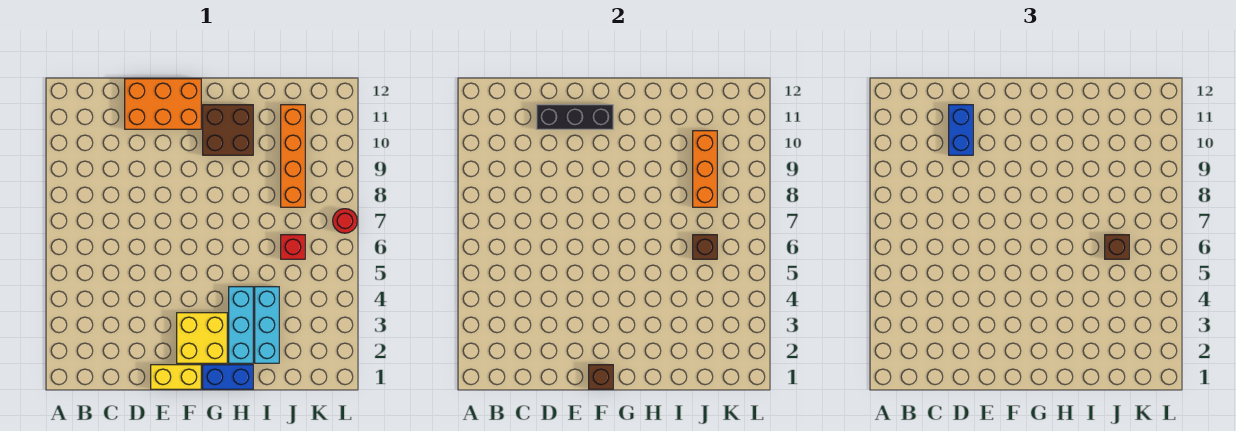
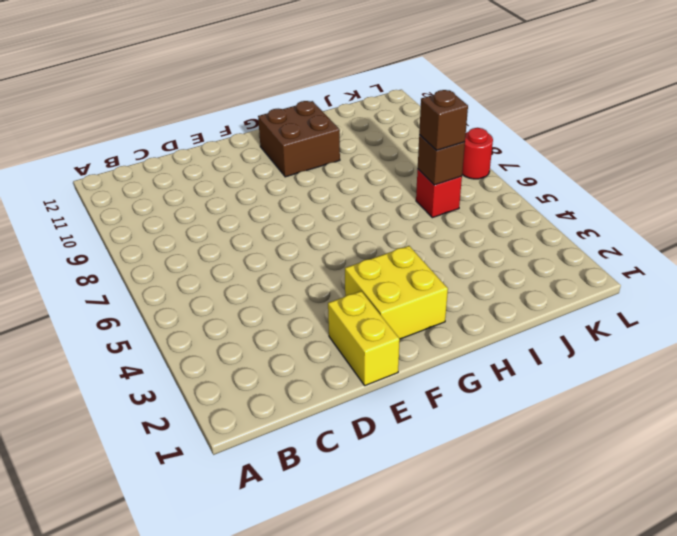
yellow 1x2 brick [328,291,400,386] -> yellow 1x2 brick turned to [151,365,201,389]
none -> orange 2x3 brick [125,79,201,129]
none -> blue 1x2 brick [203,365,253,389]
none -> cyan 1x3 brick [229,287,253,363]

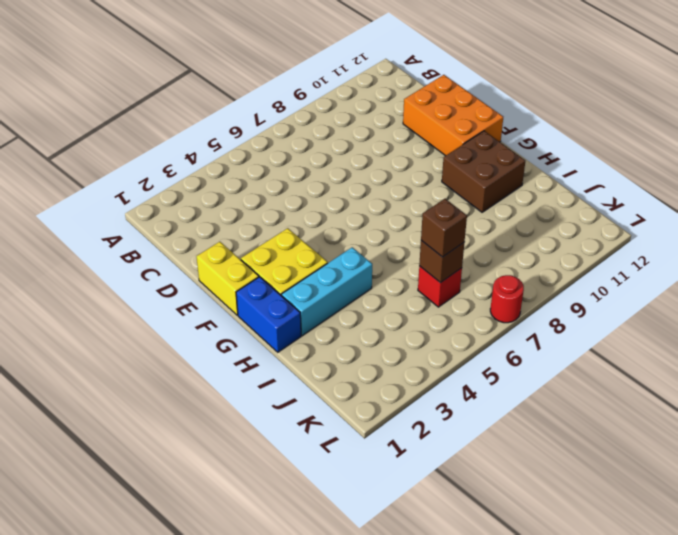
none -> cyan 1x3 brick [255,287,279,363]
none -> orange 1x4 brick [281,105,305,207]
none -> black 1x3 brick [537,105,613,129]

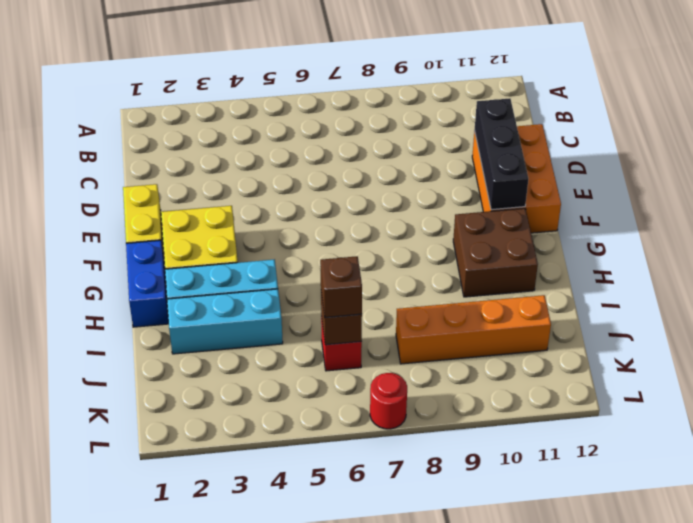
none -> brown 1x1 brick [589,365,613,389]
none -> orange 1x3 brick [693,131,717,207]
none -> blue 1x2 brick [949,105,973,155]

